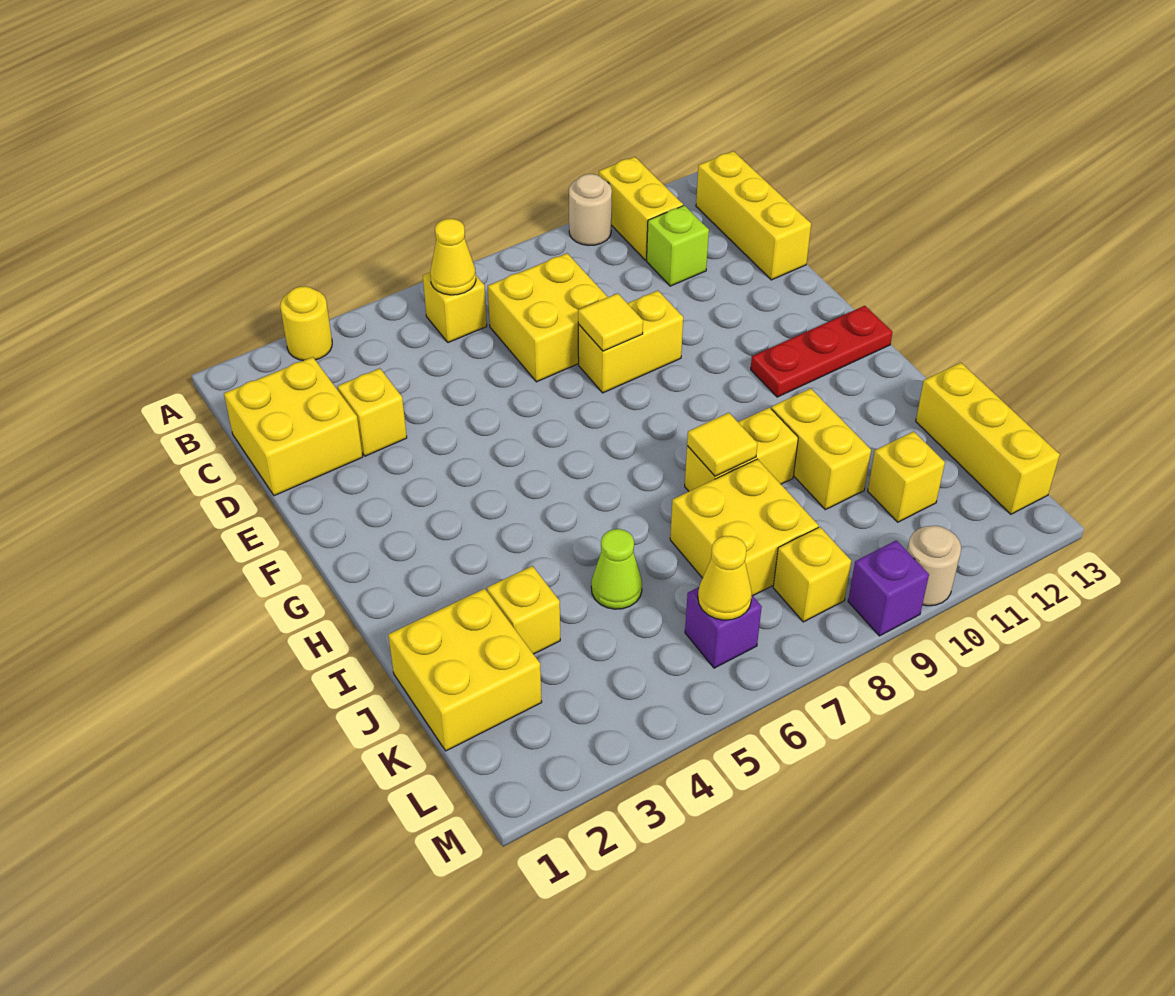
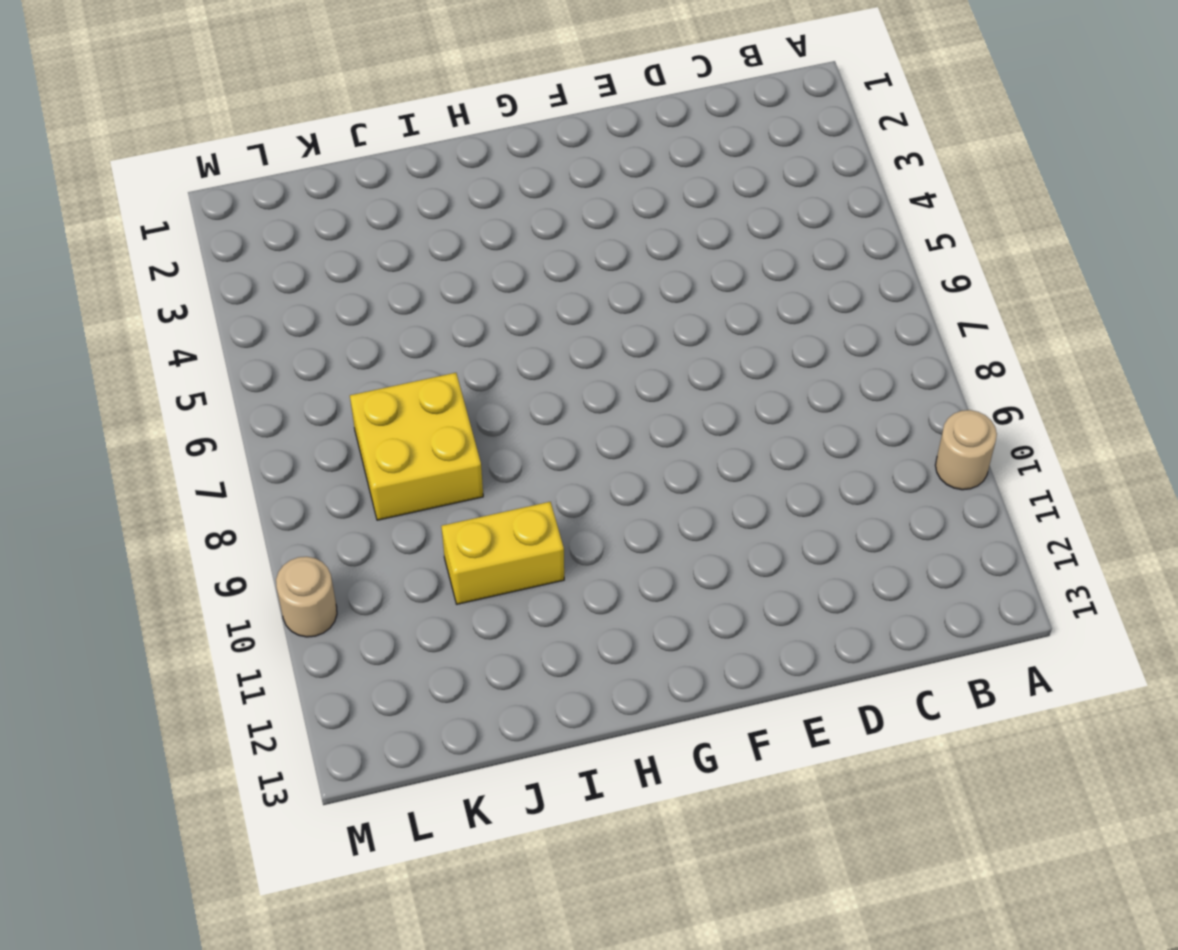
none -> yellow 1x1 round brick [280,286,332,361]
none -> yellow 1x2 brick [599,157,683,260]
none -> yellow 1x1 brick [423,273,487,343]

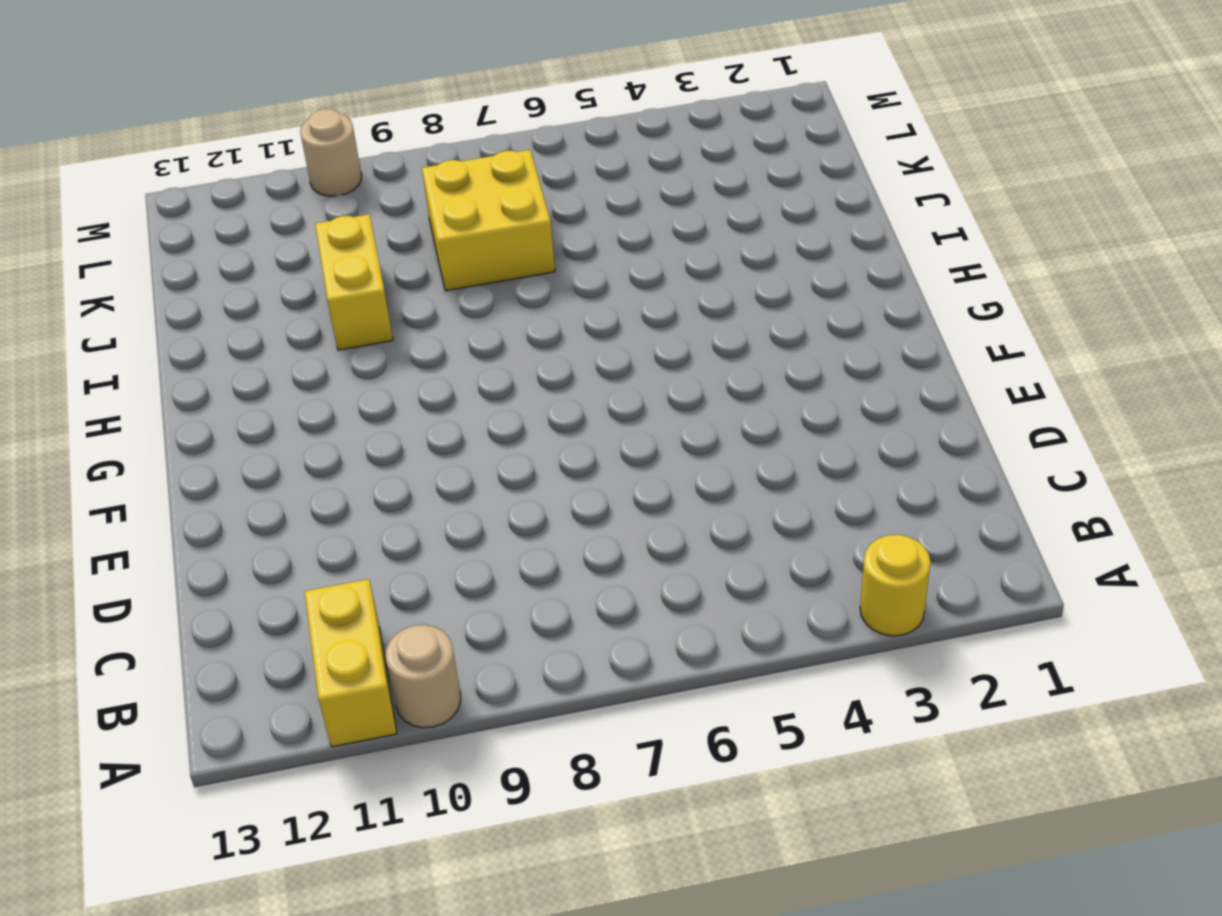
none -> yellow 1x1 brick [423,273,487,343]
none -> yellow 1x3 brick [696,151,811,280]
none -> yellow 2x2 brick [224,357,363,496]

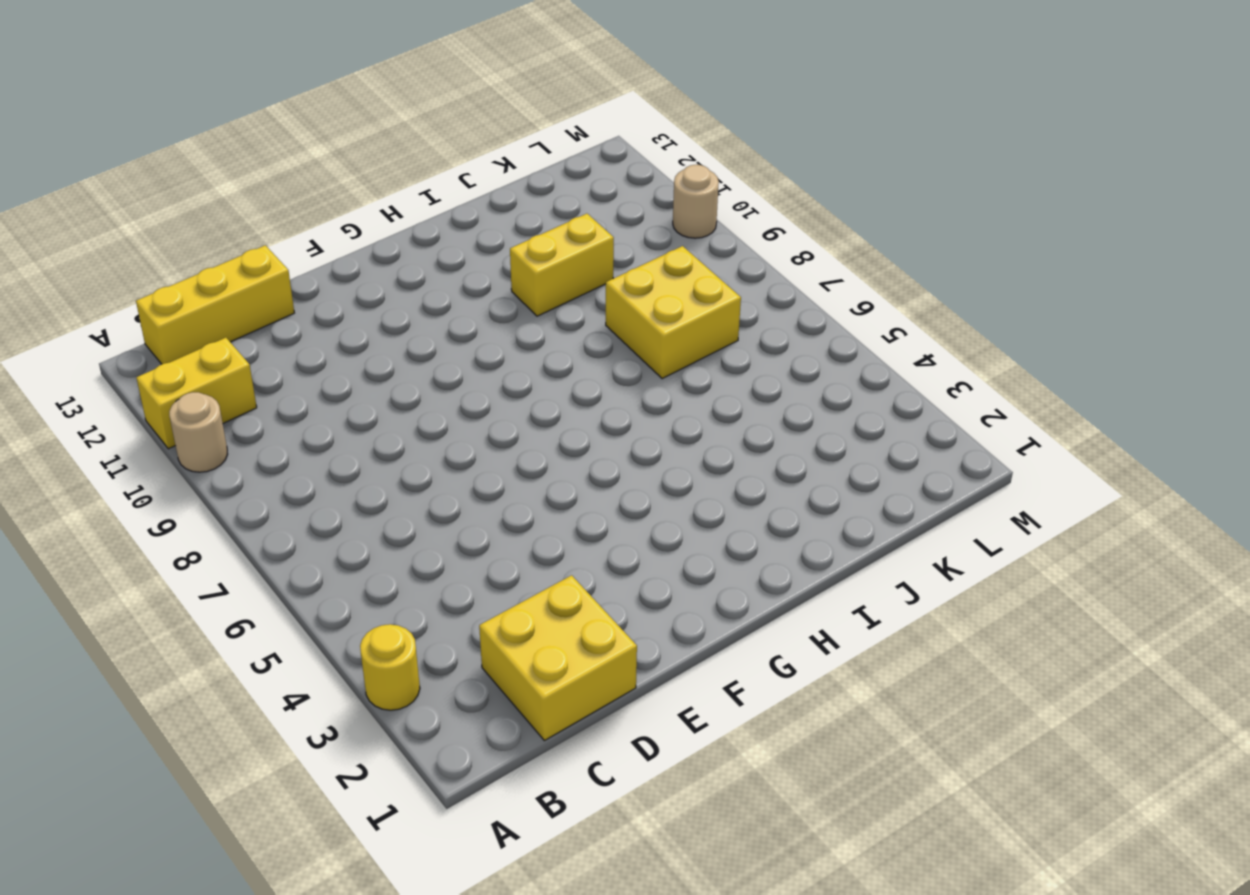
none -> yellow 1x1 brick [423,273,487,343]
none -> yellow 2x2 brick [488,253,607,382]
none -> lime 1x1 brick [647,205,709,286]

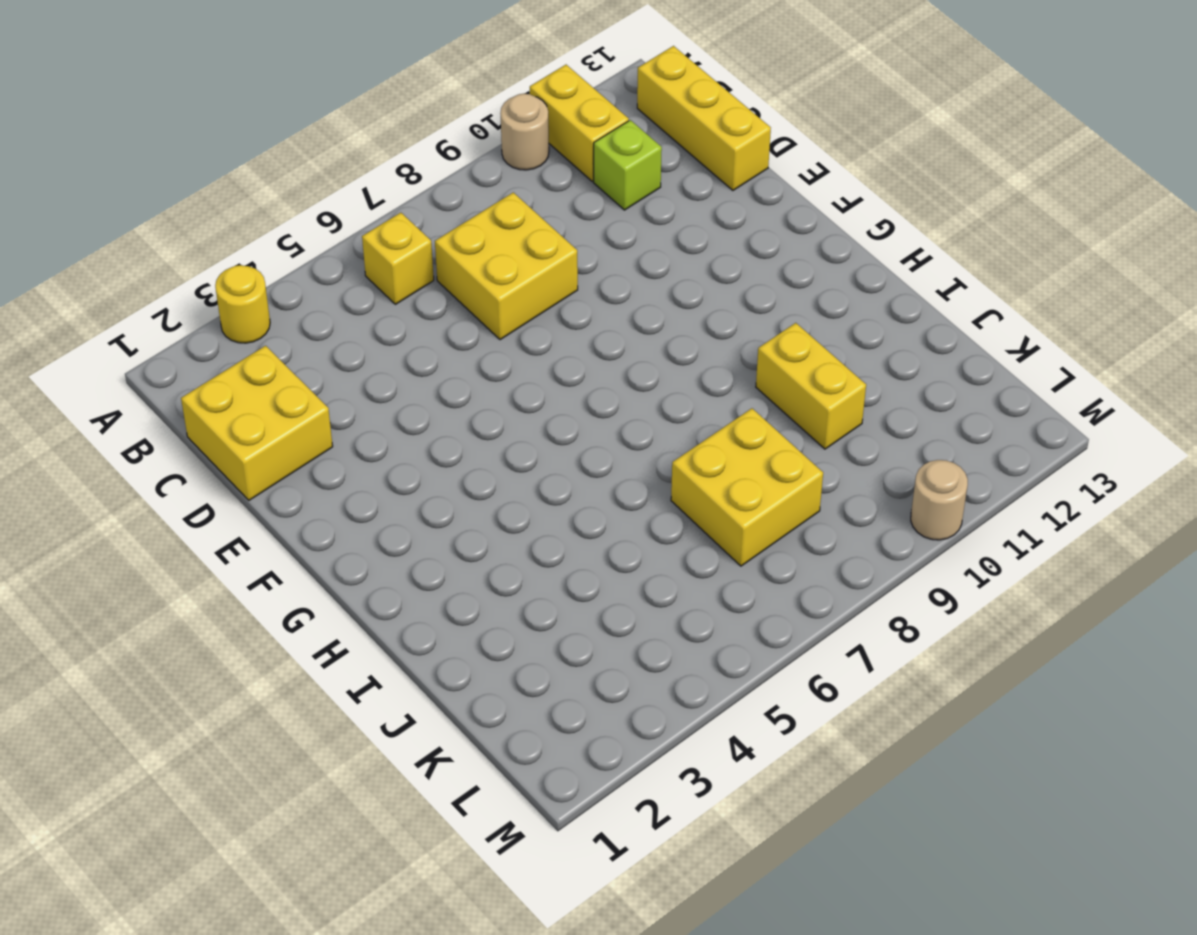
none -> yellow 1x1 brick [337,368,407,456]
none -> yellow 1x2 brick [578,291,683,393]
none -> red 1x3 plate [751,306,893,397]

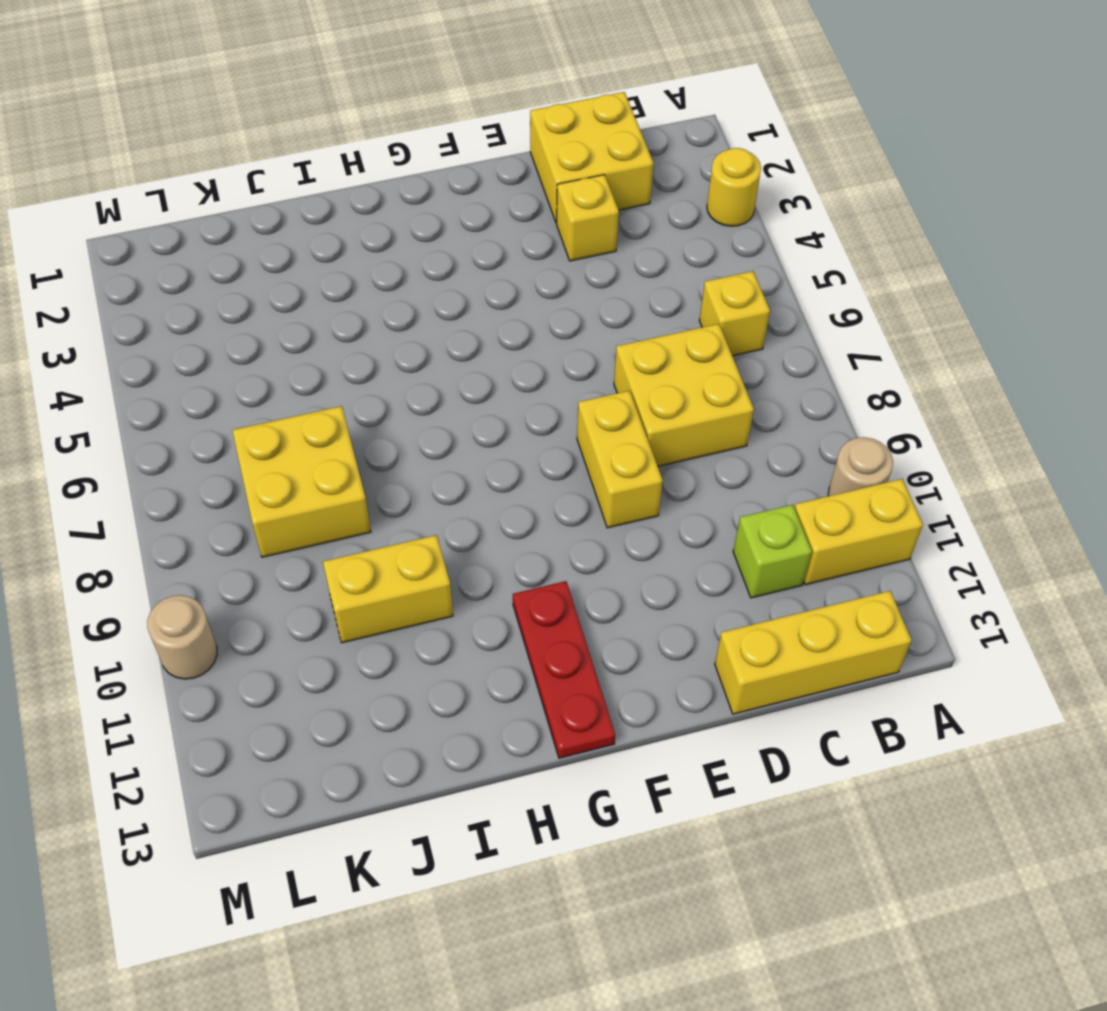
none -> yellow 1x2 brick [685,408,798,491]
none -> yellow 2x2 brick [388,589,542,751]
none -> yellow 1x1 brick [487,566,560,654]

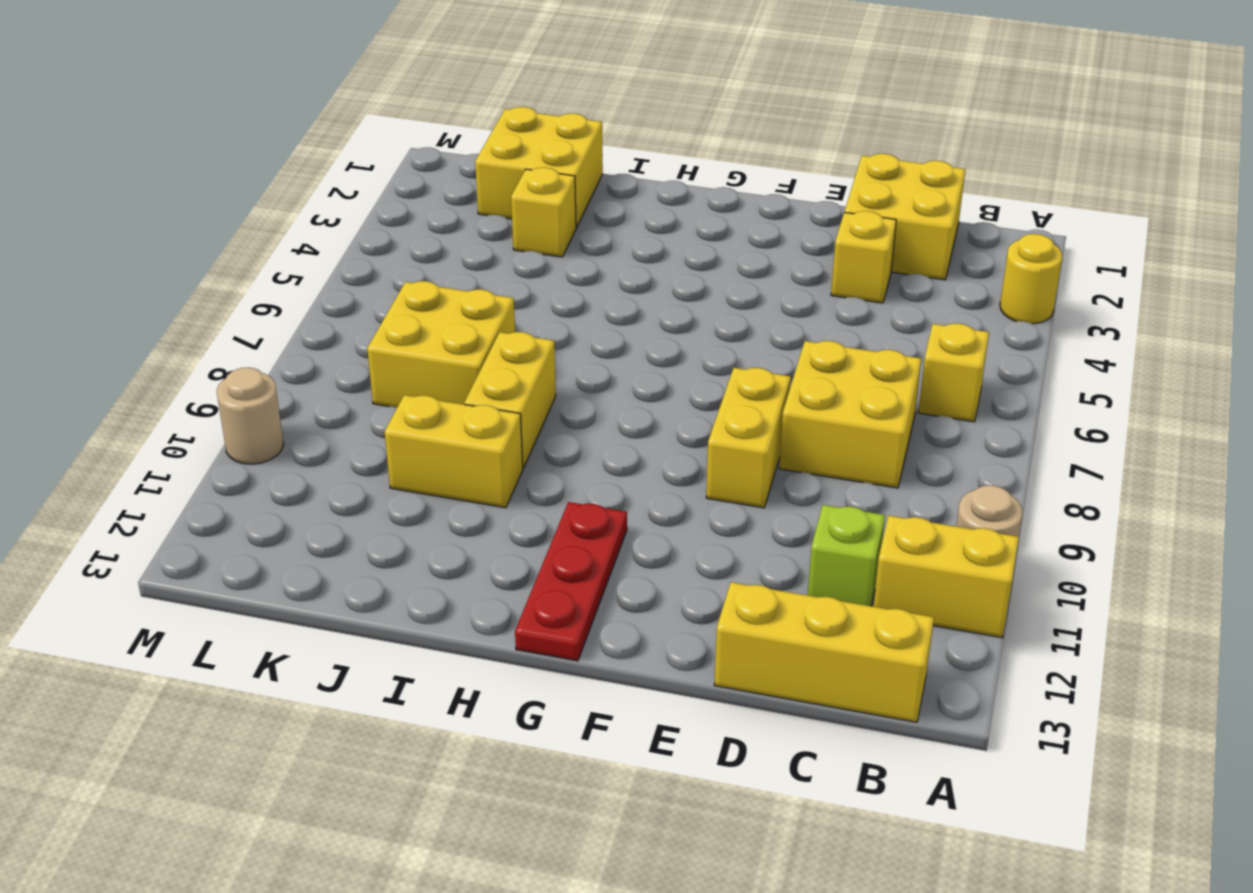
none -> lime 1x1 cone [591,529,642,609]
none -> yellow 1x3 brick [916,363,1060,514]
none -> yellow 1x1 brick [868,432,945,522]

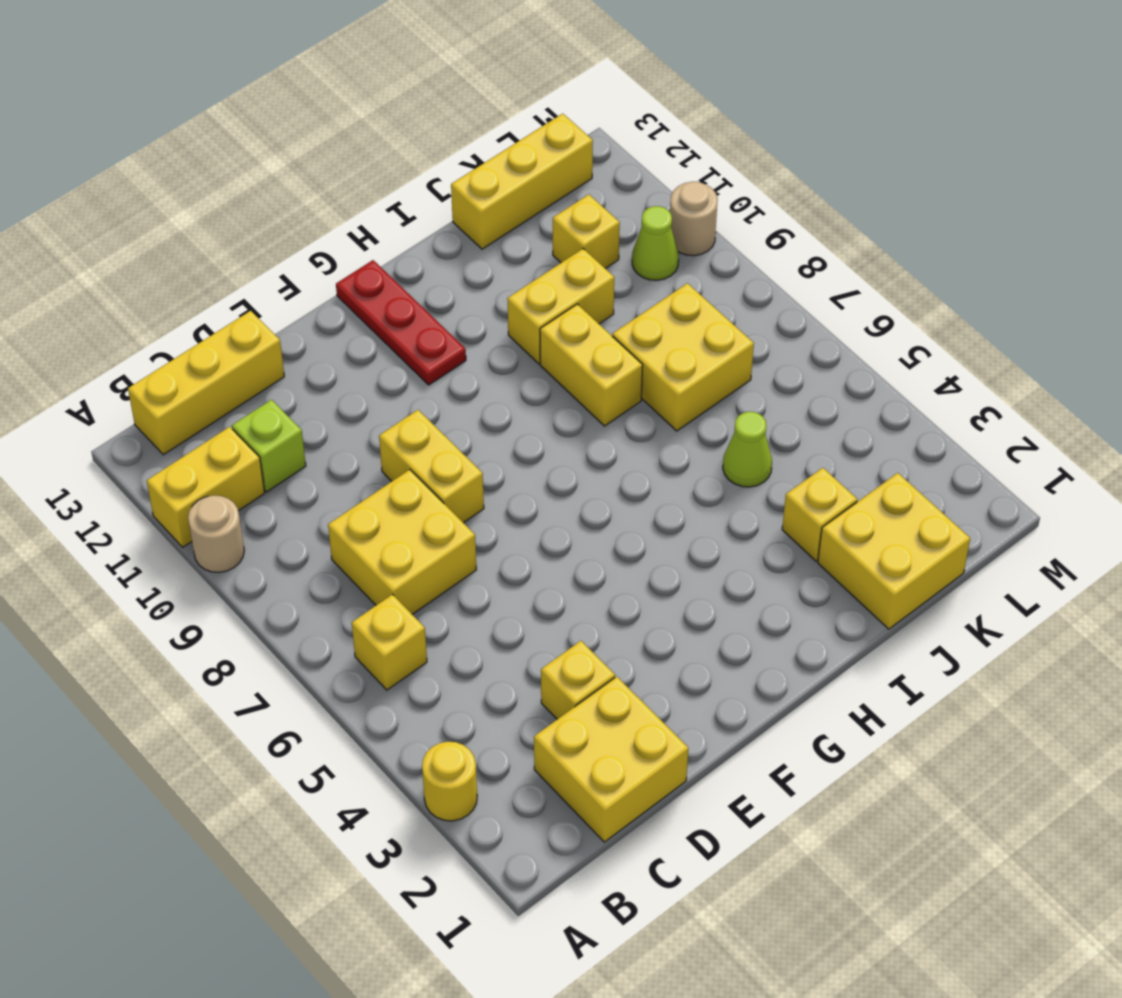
lime 1x1 cone [632,206,679,280] -> none
none -> purple 1x1 brick [685,587,762,668]
none -> yellow 1x1 brick [773,527,851,622]
none -> purple 1x1 brick [848,540,929,636]

